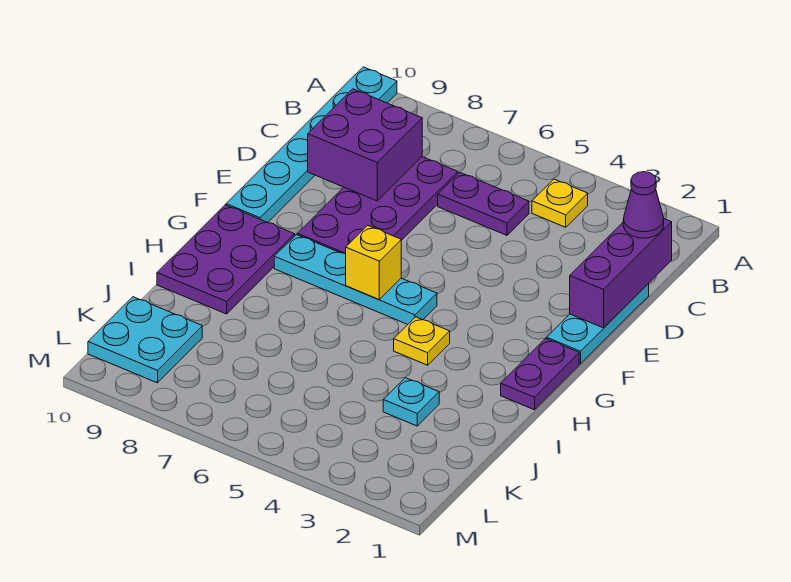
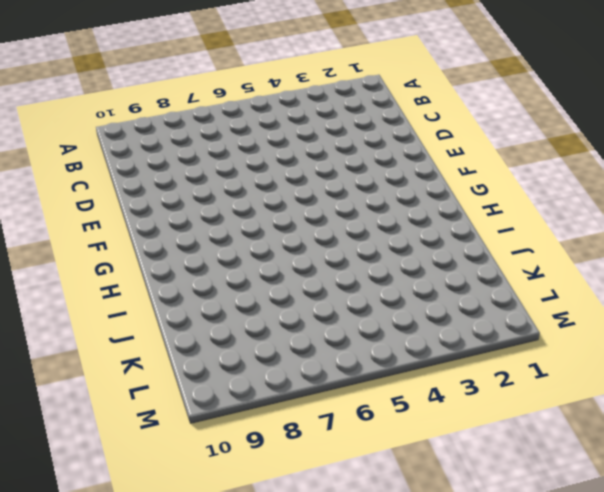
none -> cyan 1x6 plate [226,67,397,223]
none -> yellow 1x1 plate [532,179,588,227]
none -> purple 1x2 plate [438,172,529,235]

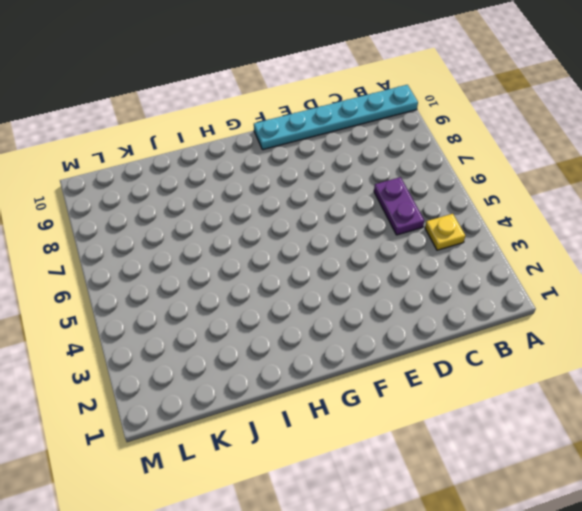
none -> purple 2x4 plate [297,157,458,254]
none -> cyan 1x3 plate [547,284,649,364]
none -> purple 1x2 plate [501,338,579,410]

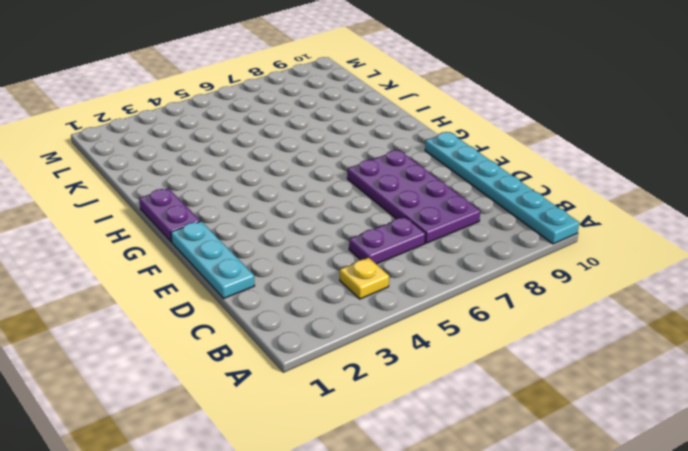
none -> cyan 1x4 plate [274,235,437,324]
none -> purple 2x3 plate [157,205,295,314]
none -> yellow 1x1 plate [394,317,450,365]

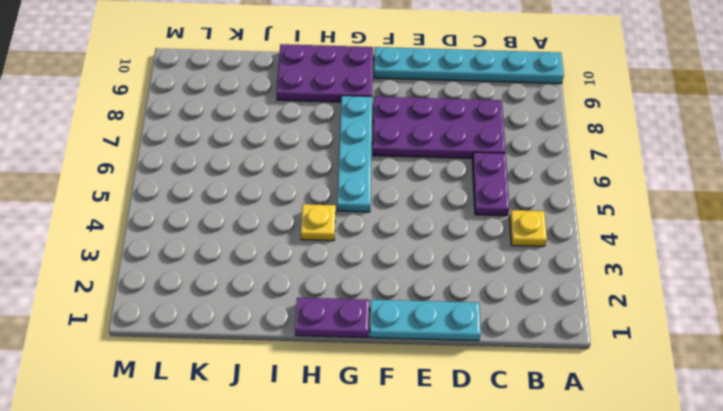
none -> cyan 1x1 plate [383,378,439,426]
none -> cyan 2x2 plate [88,297,202,383]
none -> purple 1x3 brick [570,219,672,328]

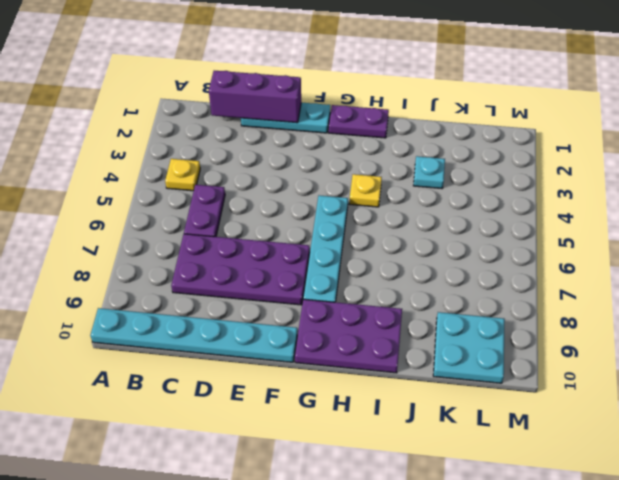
none -> purple 2x2 brick [308,89,422,201]
none -> yellow 1x1 brick [346,225,401,299]
none -> purple 1x1 cone [623,172,664,238]

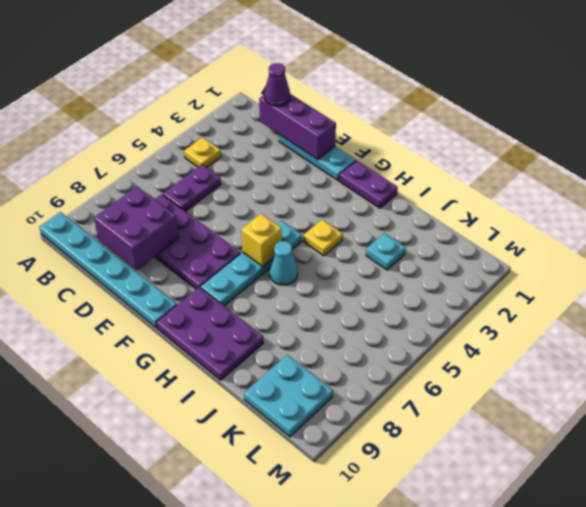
cyan 1x1 cone [270,241,298,285] -> none

